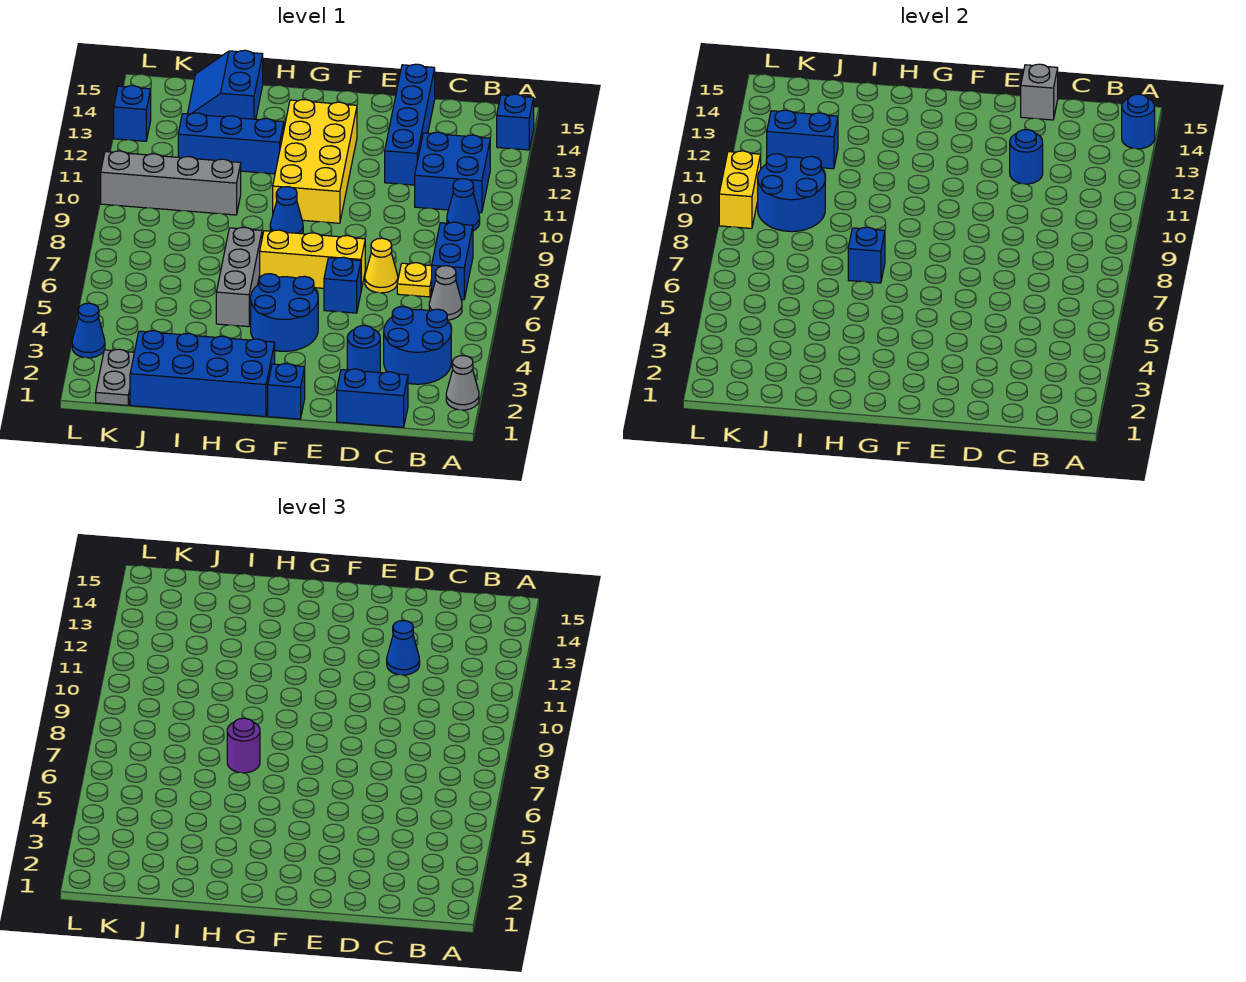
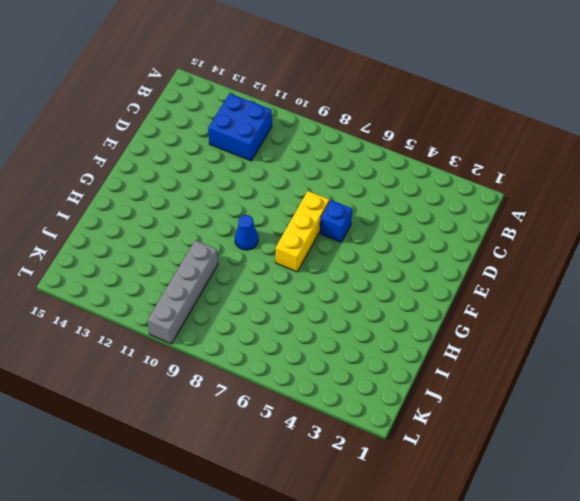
none -> grey 1x1 cone [446,356,479,410]
none -> blue 1x1 brick [497,94,534,150]
none -> blue 2x2 round brick [384,306,451,384]
none -> grey 1x1 cone [429,266,462,320]

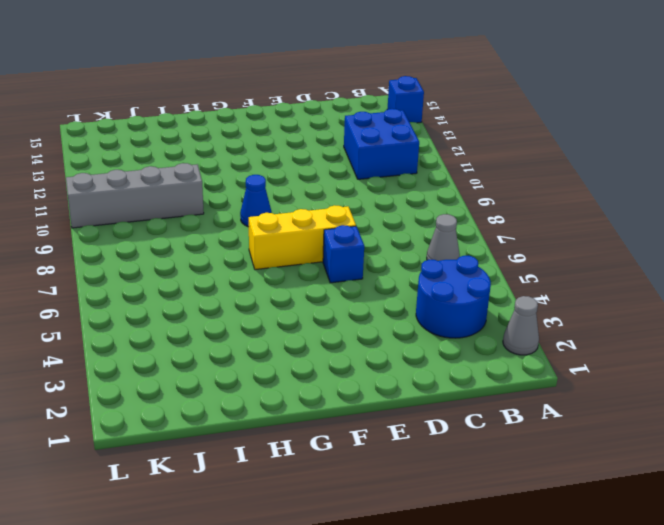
none -> blue 1x2 brick [432,222,473,300]
none -> blue 1x1 cone [447,179,480,231]
none -> blue 1x2 brick [337,369,408,428]
none -> yellow 1x1 plate [397,263,432,297]

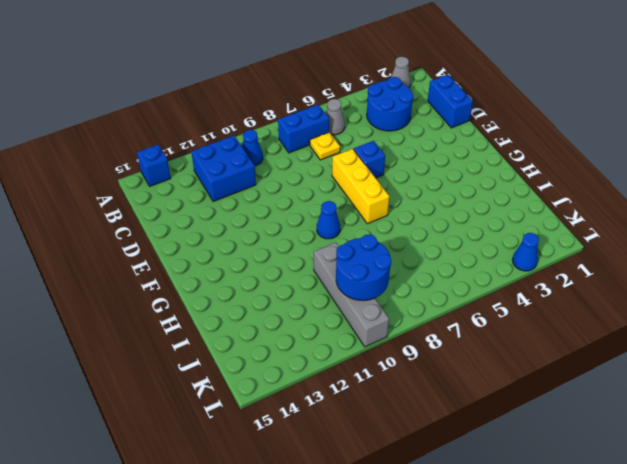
none -> blue 1x1 round brick [347,325,380,373]
none -> yellow 1x1 cone [365,238,398,293]
none -> blue 1x4 brick [385,64,435,185]
none -> blue 1x1 brick [268,363,305,419]

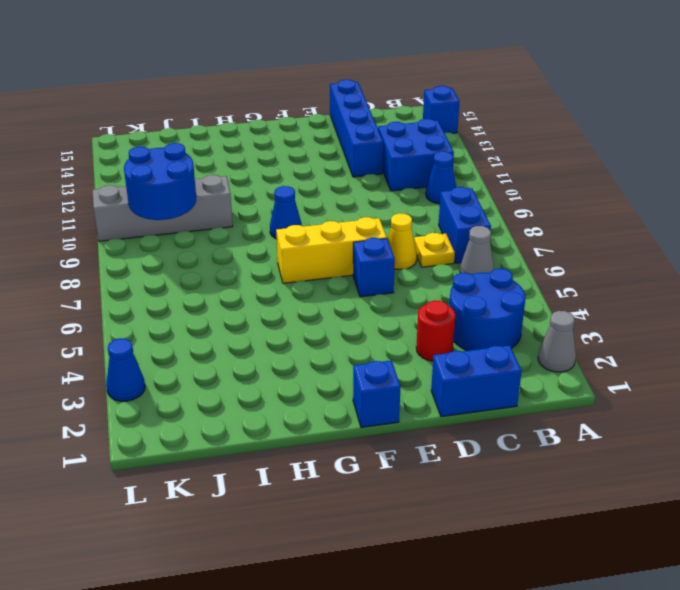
red 1x1 round brick [416,300,455,361] -> blue 1x1 round brick [347,325,380,373]
none -> blue 2x2 round brick [251,274,318,351]
none -> yellow 2x4 brick [273,99,357,223]
none -> blue 2x4 brick [130,331,275,416]
none -> grey 1x3 brick [216,227,262,327]

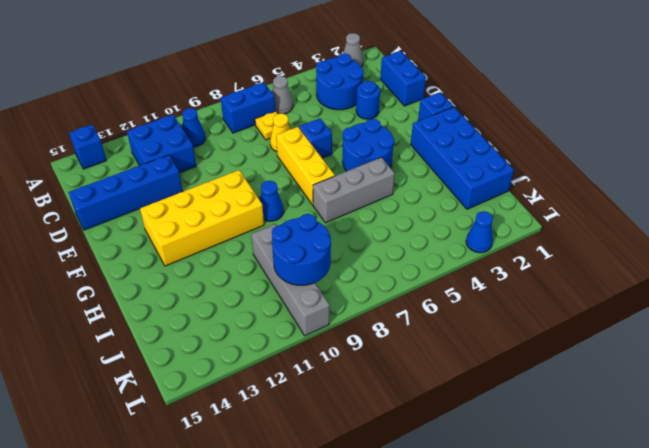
none -> blue 1x3 brick [178,113,284,174]
none -> blue 2x2 slope [188,50,263,119]
none -> grey 1x2 plate [96,349,134,405]
none -> blue 1x1 brick [114,86,151,141]

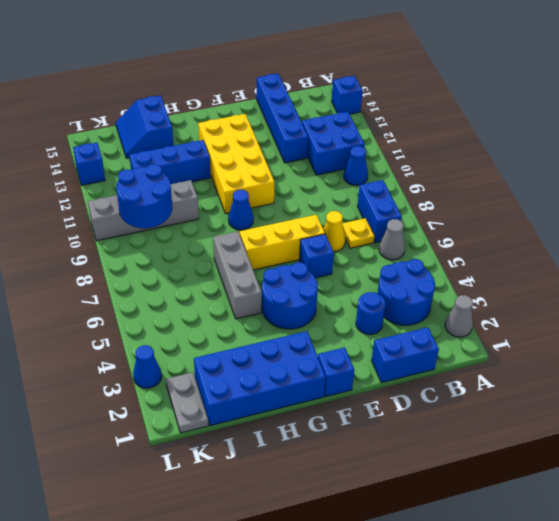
none -> blue 1x1 round brick [1122,94,1155,149]
none -> blue 1x1 round brick [1010,130,1043,184]
none -> grey 1x1 brick [1021,64,1058,120]
none -> blue 1x1 brick [848,227,885,283]

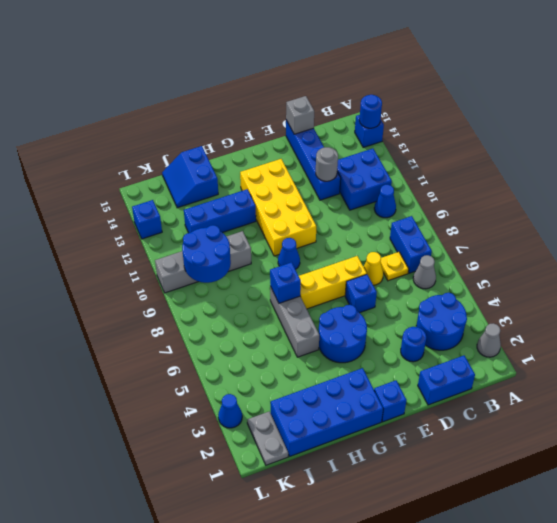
grey 1x1 round brick [316,147,338,181] -> blue 1x1 round brick [1010,130,1043,184]
none -> blue 1x2 brick [767,110,838,169]
none -> yellow 1x2 brick [719,151,761,229]
none -> blue 1x1 cone [387,621,420,675]
none -> purple 1x1 round brick [227,718,260,773]

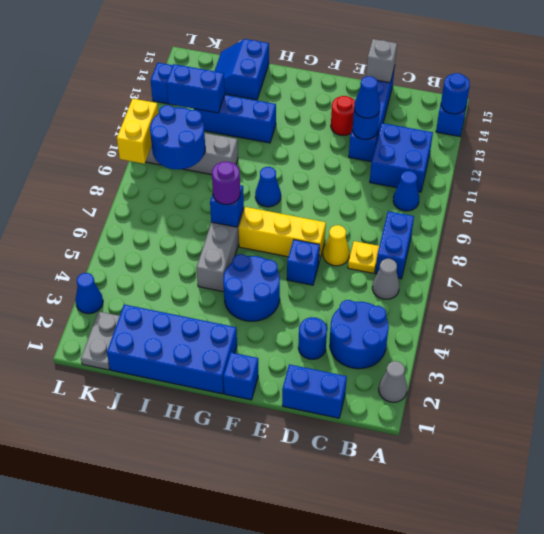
red 1x1 round brick [331,96,355,135] -> none
none -> yellow 2x4 brick [273,99,357,223]

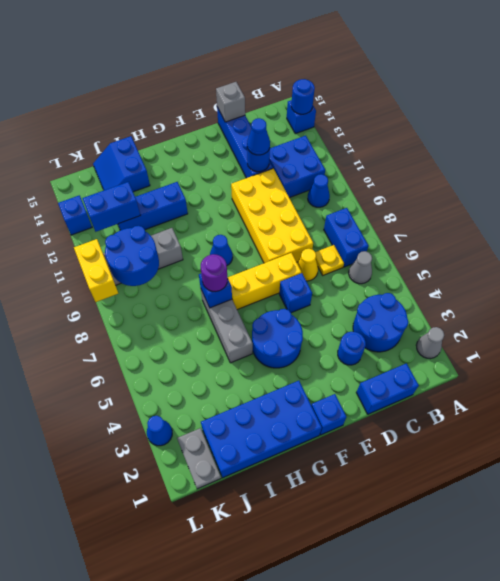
yellow 2x4 brick [231,169,313,263] -> yellow 2x4 brick moved to [273,99,357,223]

